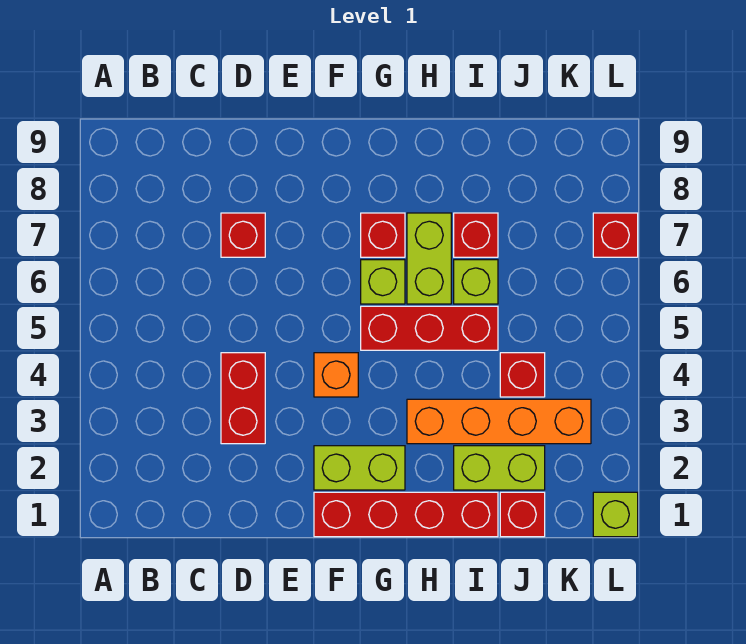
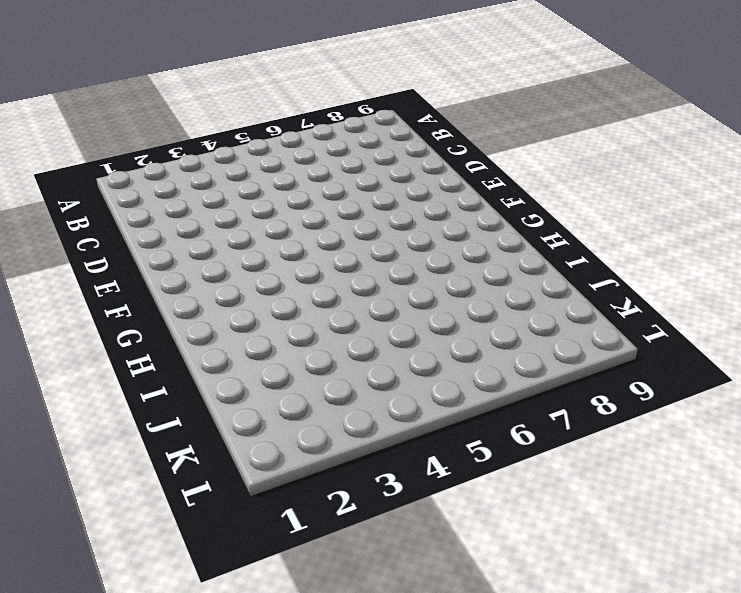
none -> red 1x2 brick [221,353,265,444]
none -> red 1x1 brick [221,213,265,257]
none -> red 1x4 brick [314,492,498,537]

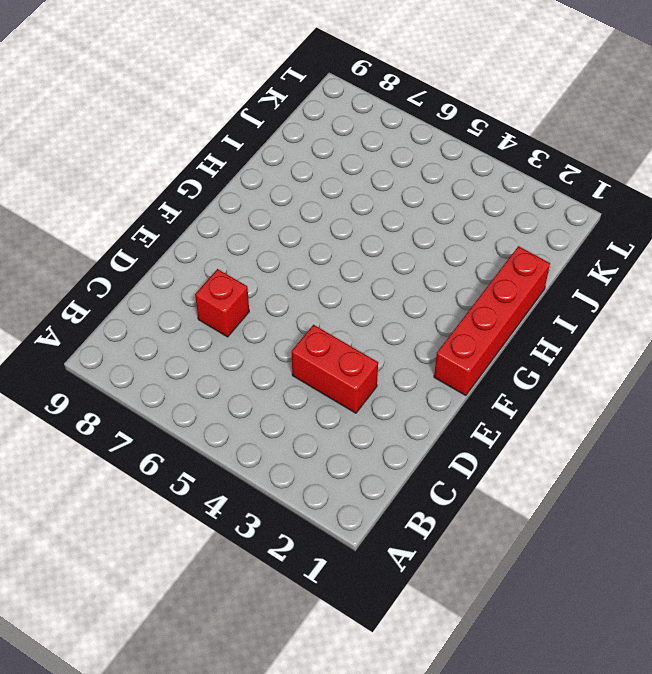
none -> lime 1x2 brick [314,446,405,490]
none -> orange 1x1 brick [314,353,358,397]
none -> red 1x3 brick [361,306,498,350]

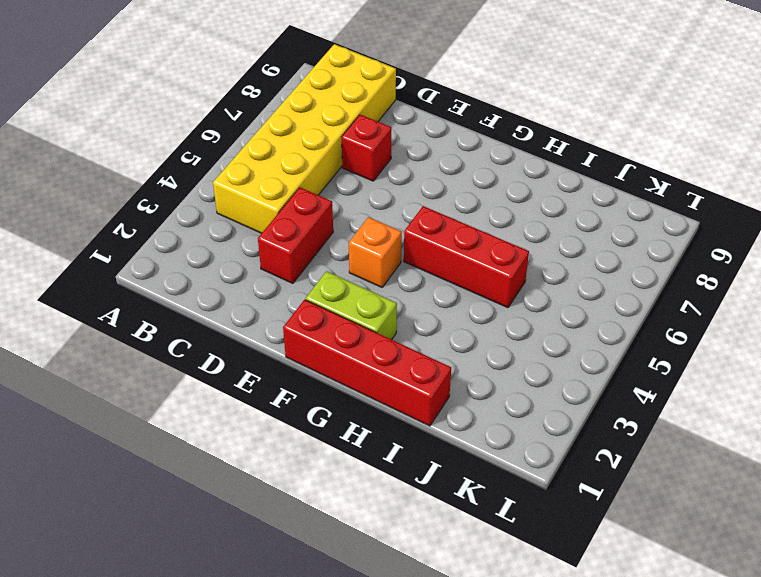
yellow 2x6 brick [213,44,396,233] -> none
none -> lime 1x1 brick [361,260,405,304]
none -> red 1x1 brick [361,213,405,257]
none -> orange 1x4 brick [407,399,591,444]

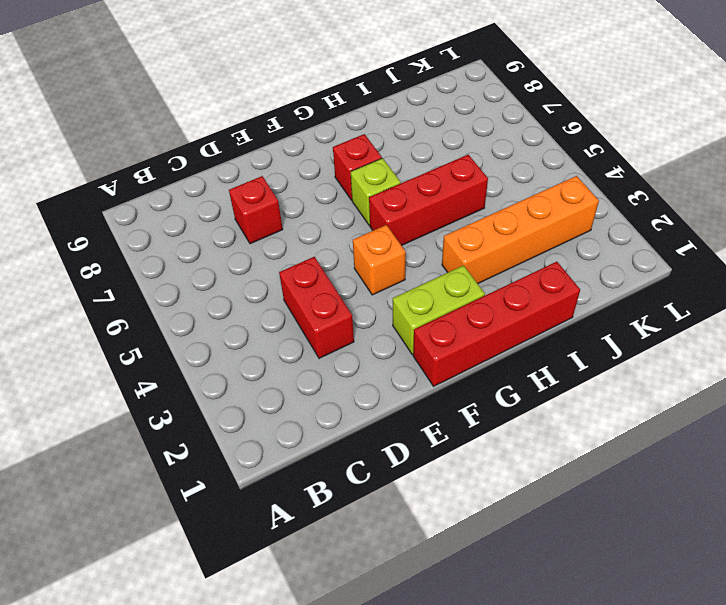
none -> lime 1x2 brick [407,213,451,304]
none -> lime 1x2 brick [454,446,545,490]
none -> lime 1x1 brick [454,260,498,304]

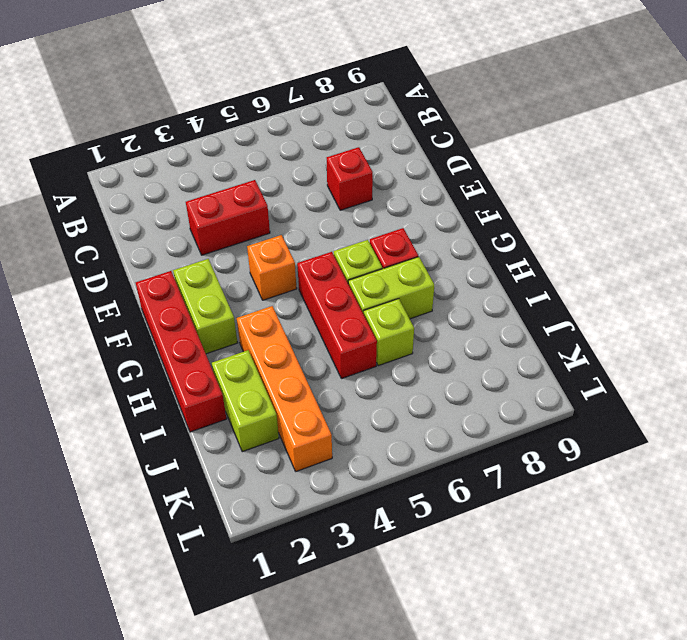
none -> red 1x1 brick [454,213,498,257]
none -> red 1x1 brick [500,492,545,537]
none -> red 1x1 brick [500,353,545,397]

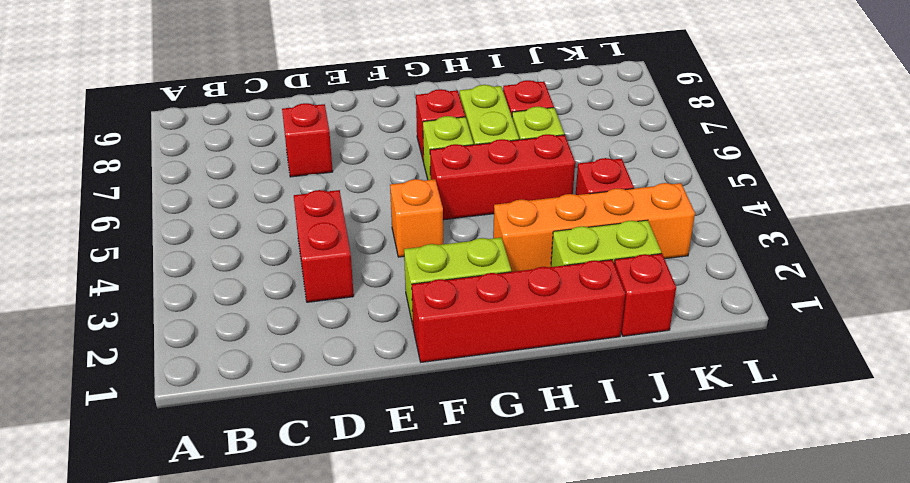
none -> lime 1x1 brick [593,492,638,537]
none -> red 1x1 brick [593,213,638,257]

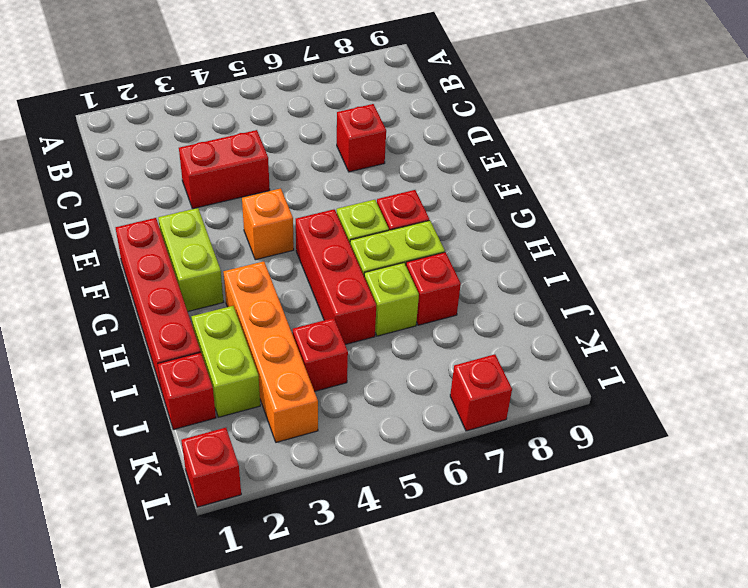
red 1x1 brick [181,428,241,507] -> lime 1x1 brick [593,492,638,537]

